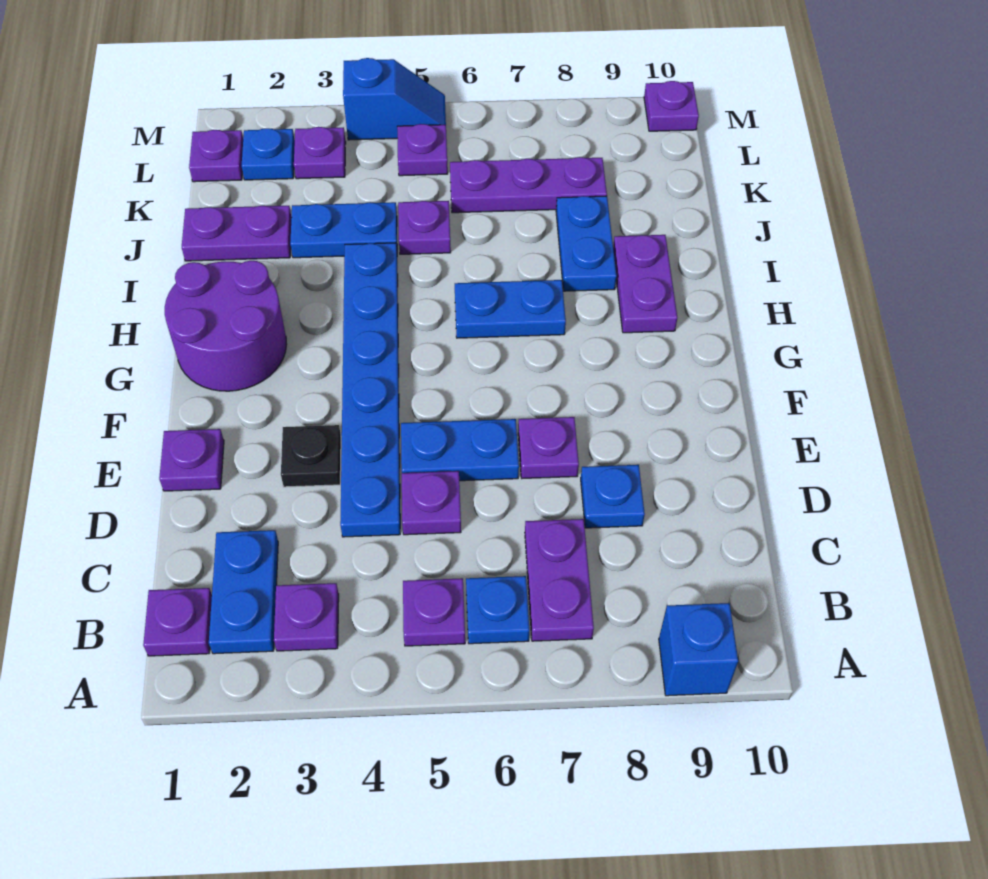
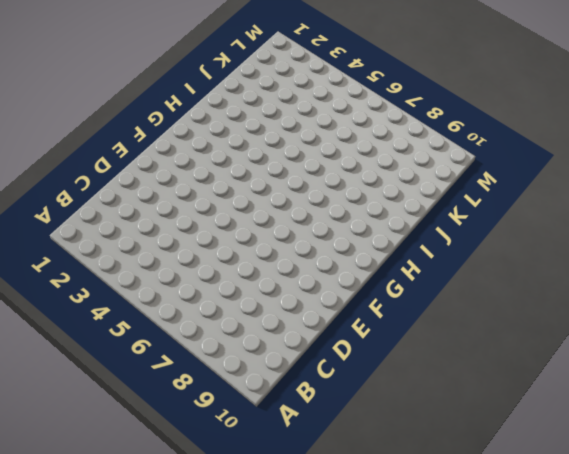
none -> blue 1x1 brick [659,603,738,696]
none -> purple 1x1 plate [143,588,212,656]
none -> blue 1x2 plate [209,530,278,654]

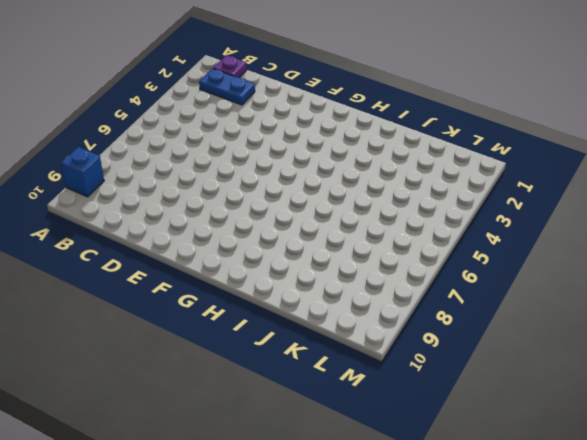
none -> purple 1x1 plate [274,583,339,651]
none -> purple 1x1 plate [403,578,465,646]
none -> blue 1x1 plate [466,576,529,644]

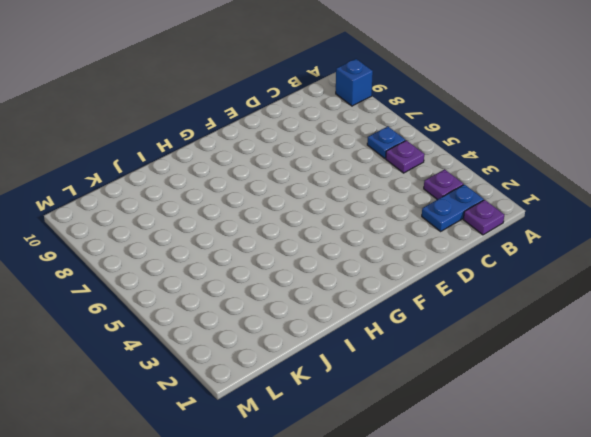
none -> purple 1x2 plate [525,519,594,641]
none -> blue 1x6 plate [340,243,400,537]
none -> purple 1x1 plate [402,471,461,535]

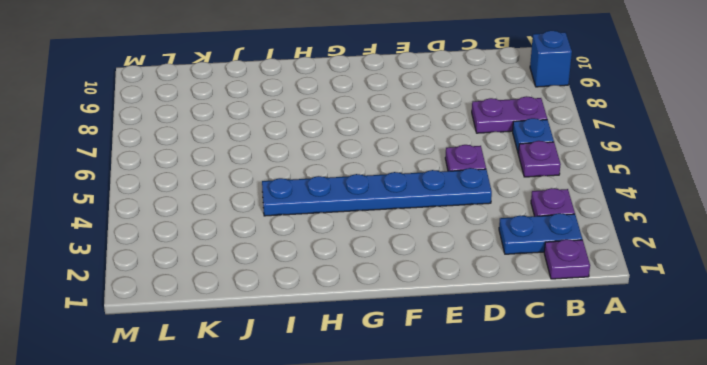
none -> blue 1x1 plate [581,465,645,528]
none -> purple 1x1 plate [159,429,224,491]
none -> black 1x1 plate [281,425,341,487]

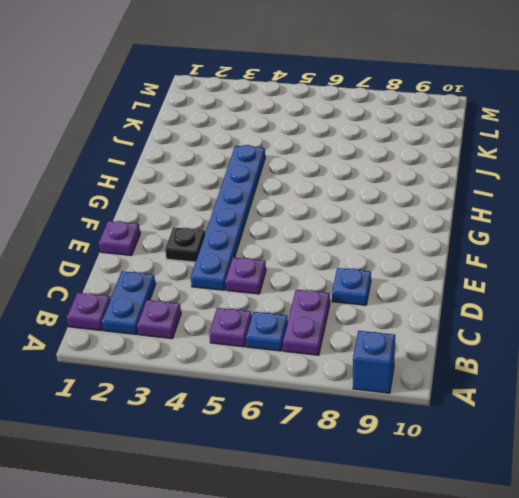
none -> blue 1x2 plate [401,419,519,481]
none -> purple 1x1 plate [518,417,579,478]
none -> purple 2x2 round brick [165,261,287,391]

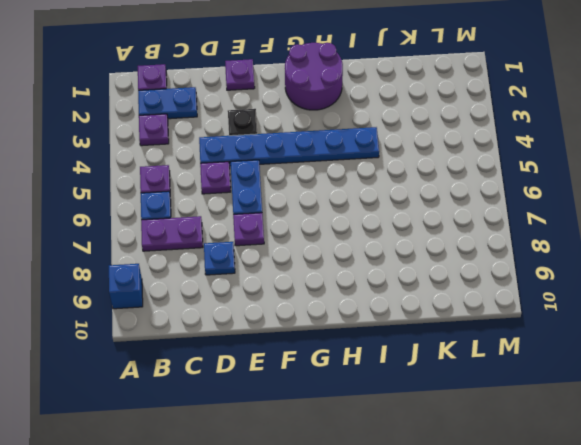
none -> blue 1x2 plate [455,280,566,338]
none -> purple 1x2 plate [613,235,677,333]
none -> blue 1x2 plate [556,196,617,291]

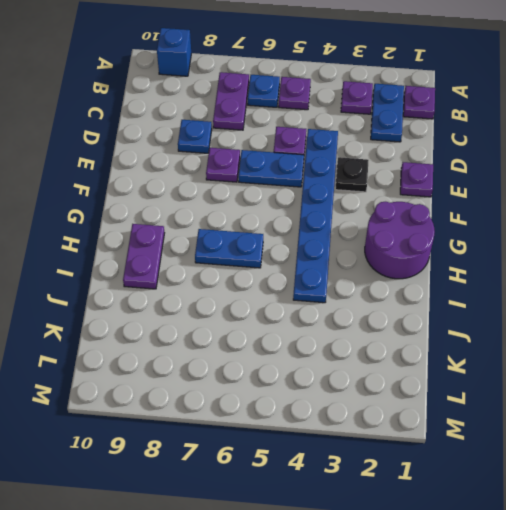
none -> blue 1x2 plate [556,196,617,291]
none -> purple 1x2 plate [182,206,292,261]
none -> blue 1x2 plate [290,202,397,258]

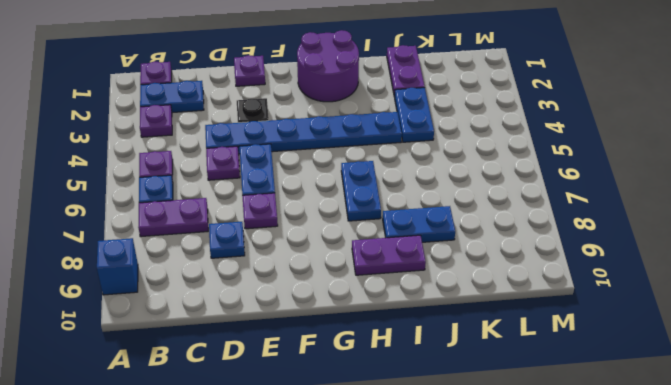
none -> purple 1x1 plate [398,201,451,254]
none -> purple 1x3 plate [450,157,607,213]
none -> purple 1x1 plate [189,130,243,182]

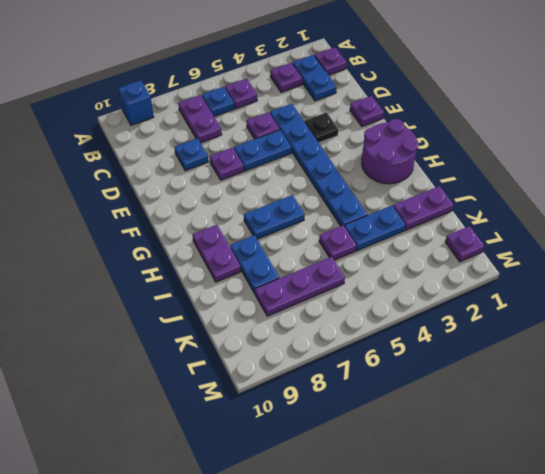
none -> blue 1x1 plate [242,128,295,180]
none -> purple 1x1 plate [294,127,346,179]
none -> purple 1x1 plate [397,124,448,176]

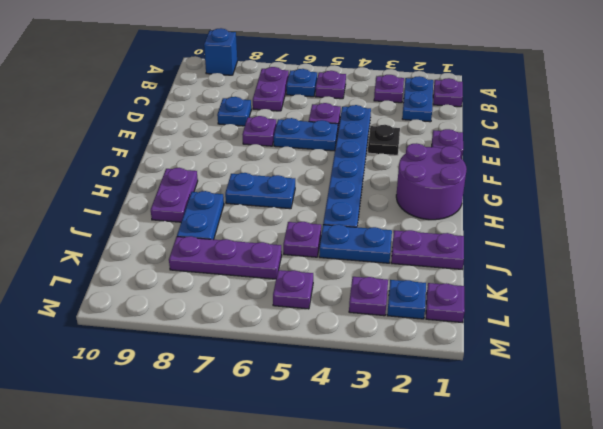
none -> blue 1x2 slope [343,58,446,140]
none -> purple 1x1 plate [644,81,699,131]

